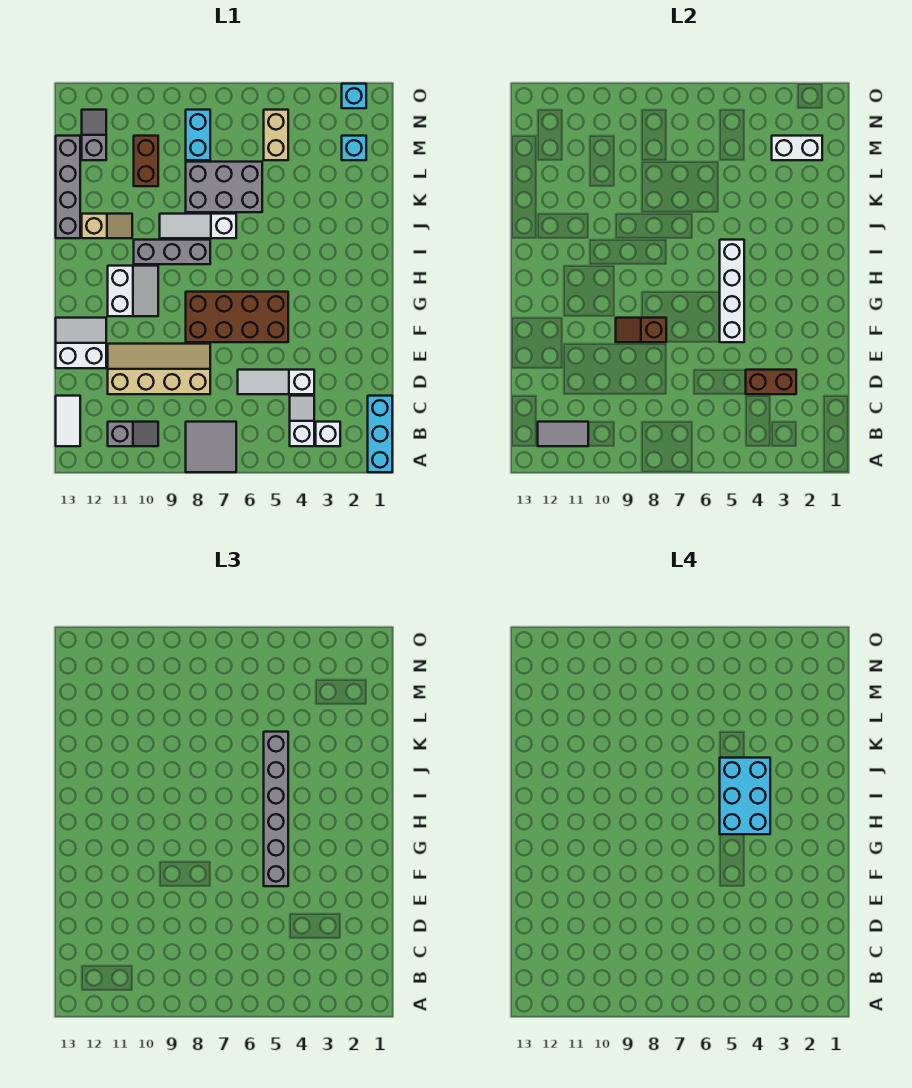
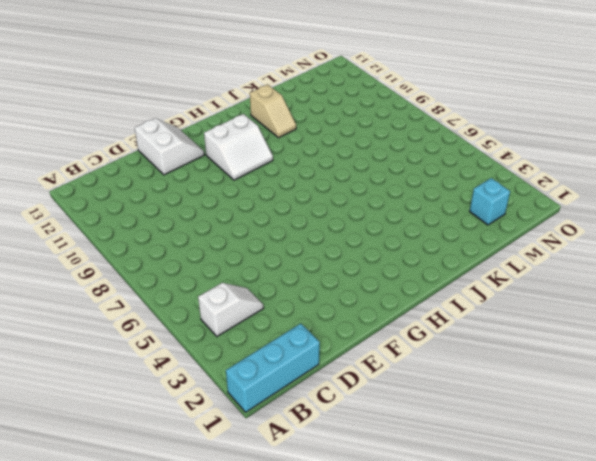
none -> grey 2x2 tile [186,422,236,472]
none -> white 1x1 brick [316,422,340,446]
none -> grey 1x2 slope [108,422,158,446]

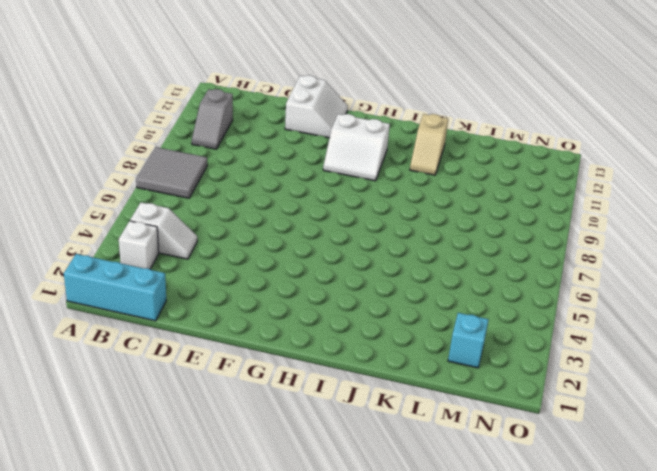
none -> white 1x2 tile [56,396,80,446]
none -> white 1x3 slope [238,370,314,394]
none -> tan 2x4 slope [108,344,210,394]

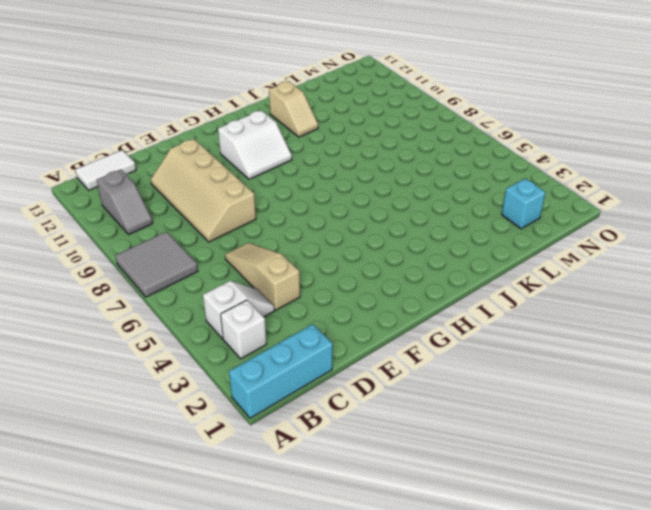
tan 1x3 slope [225,243,300,310] -> white 1x3 slope [238,370,314,394]
tan 2x4 slope [151,139,256,242] -> tan 2x4 slope turned to [108,344,210,394]
none -> white 2x2 slope [56,318,106,368]
none -> brown 2x4 brick [186,292,288,342]
none -> grey 1x3 brick [134,240,210,264]

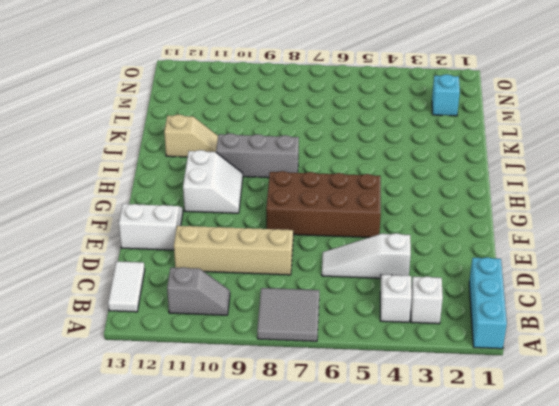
none -> white 1x3 slope [160,214,236,238]
none -> grey 1x4 brick [56,136,80,238]
none -> grey 2x3 brick [186,162,262,212]

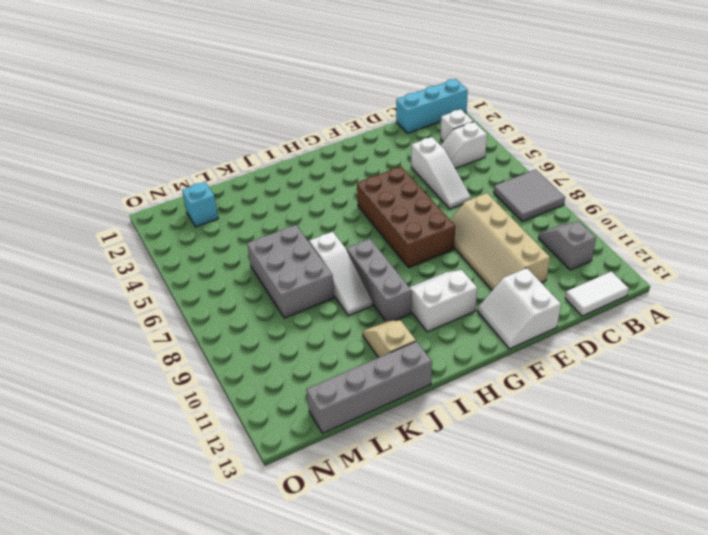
none -> brown 1x2 brick [134,136,158,186]
none -> tan 1x2 brick [264,110,288,160]
none -> cyan 1x2 brick [186,110,210,160]

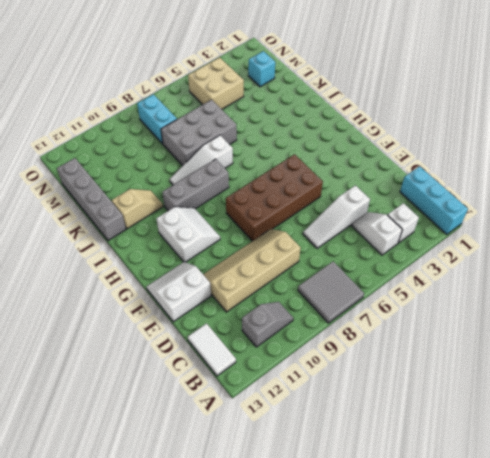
tan 2x2 brick [188,57,244,109] -> tan 1x2 brick [264,110,288,160]
none -> brown 1x2 brick [134,136,158,186]
none -> grey 1x2 slope [82,110,106,160]
none -> cyan 1x1 brick [342,84,366,108]

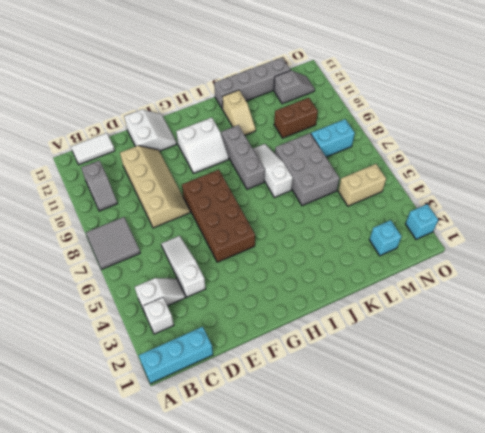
none -> grey 1x2 tile [538,422,588,446]
none -> brown 1x2 brick [746,370,796,394]
none -> white 1x4 brick [720,240,744,342]

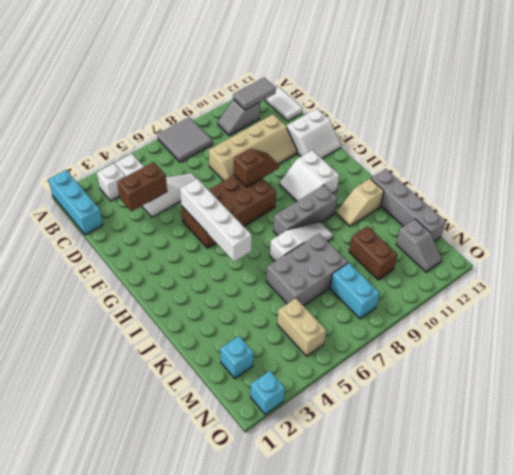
none -> white 1x2 brick [772,136,822,160]
none -> grey 1x6 brick [264,732,288,886]
none -> cyan 2x3 brick [720,758,770,834]

